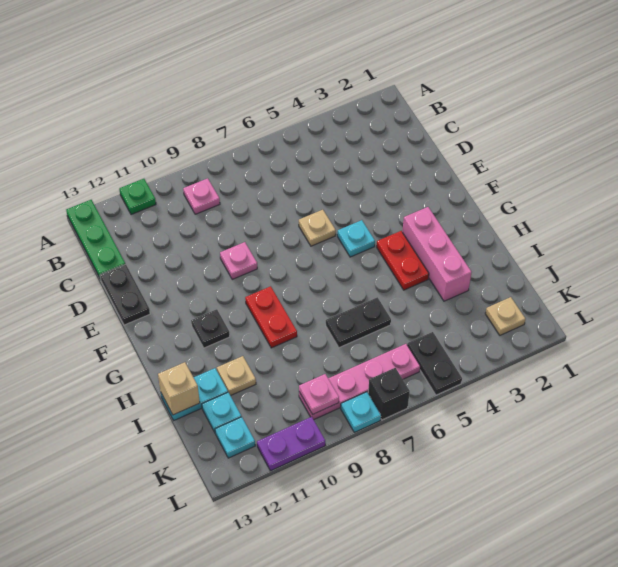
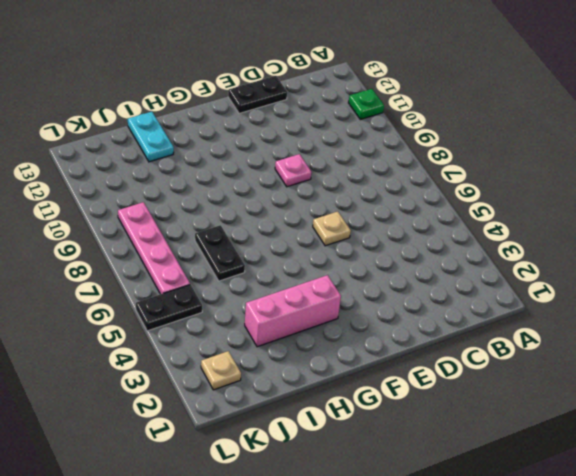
none -> green 1x3 plate [66,200,125,279]
none -> pink 1x1 plate [183,178,220,214]
none -> cyan 1x1 plate [337,220,375,257]

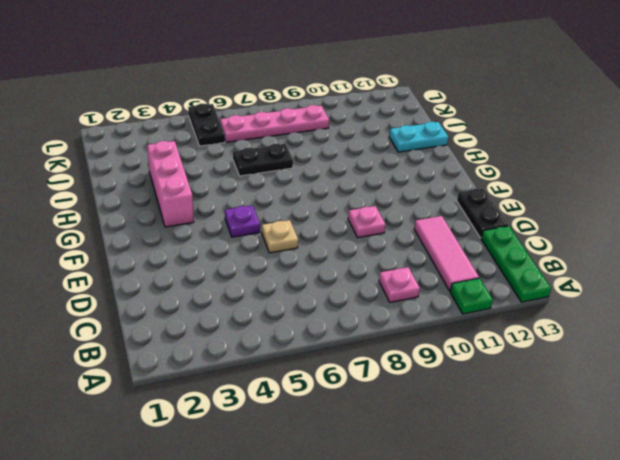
pink 1x3 tile [414,216,479,291] -> none
purple 1x1 plate [225,205,260,237] -> cyan 1x1 plate [337,220,375,257]
none -> red 1x2 plate [377,231,429,290]
none -> red 1x2 plate [245,286,297,348]
none -> black 1x1 plate [191,309,230,348]

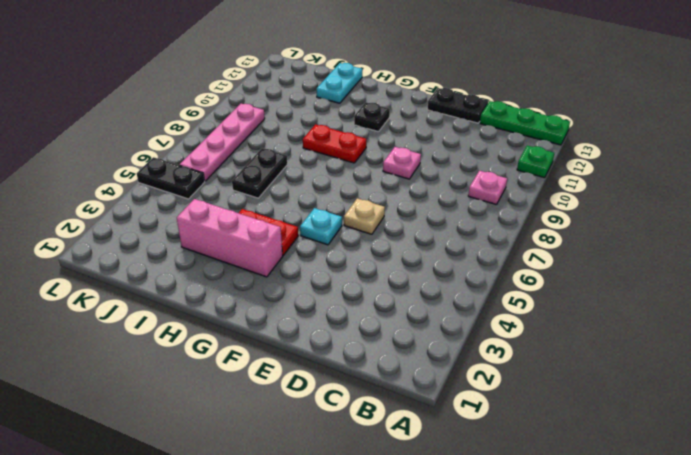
none -> tan 1x1 plate [217,356,256,396]
none -> cyan 1x1 plate [202,392,241,432]
none -> tan 1x1 plate [485,297,526,335]

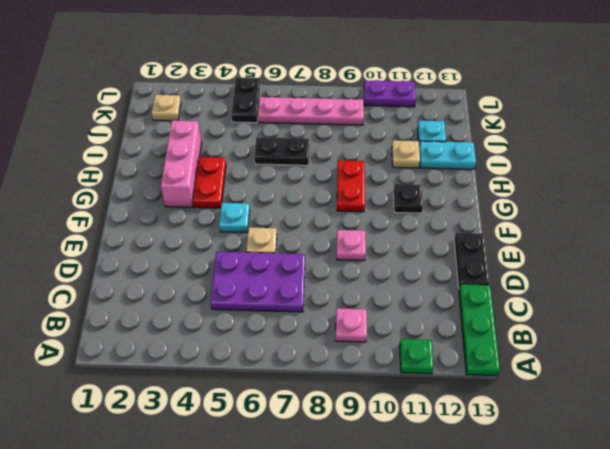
purple 2x3 plate [210,252,305,312] -> none
none -> cyan 1x1 plate [215,417,255,458]
none -> black 1x1 brick [368,368,410,420]
none -> cyan 1x1 plate [341,392,381,432]

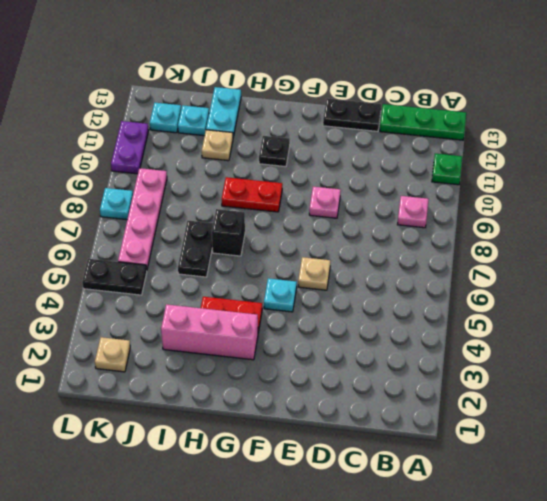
black 1x1 brick [212,209,245,256] -> black 1x1 brick moved to [368,368,410,420]
none -> tan 1x1 brick [158,362,200,415]
none -> pink 1x1 plate [299,374,339,415]

